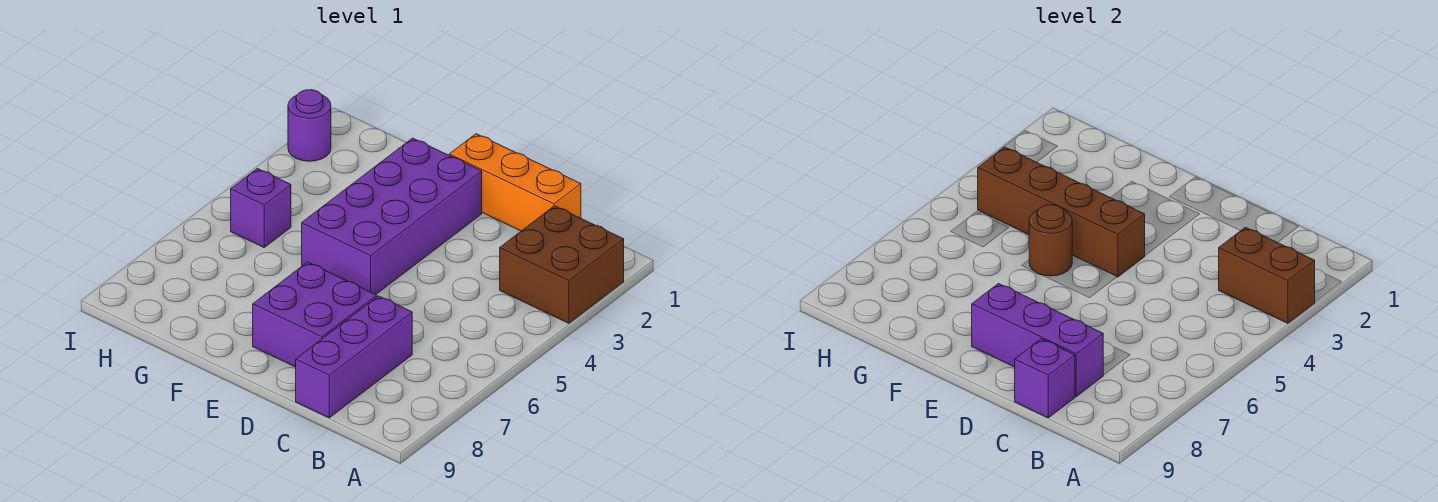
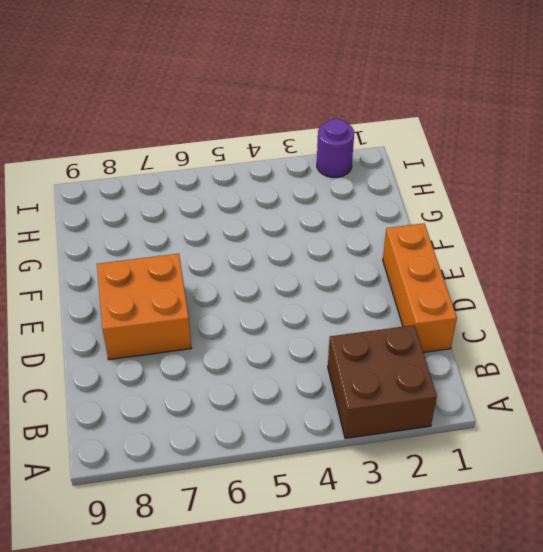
orange 2x2 brick [97,254,191,360] -> purple 2x2 brick [253,262,377,367]
none -> purple 1x3 brick [296,296,412,418]
none -> purple 2x4 brick [302,138,482,294]
none -> purple 1x1 brick [231,168,291,247]

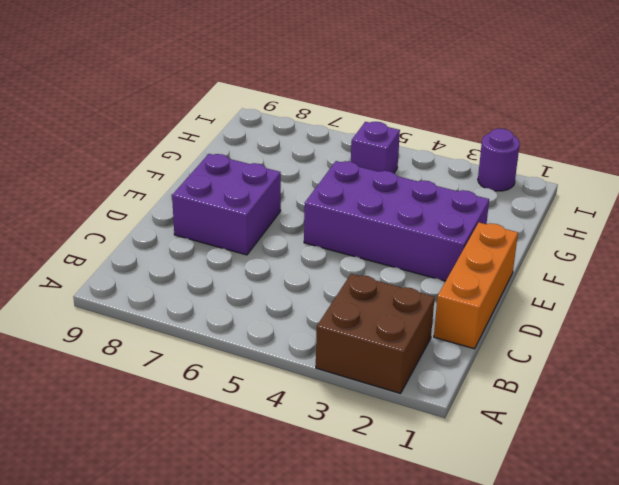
none -> purple 1x3 brick [296,296,412,418]
none -> brown 1x2 brick [1219,227,1315,323]
none -> purple 1x3 brick [972,284,1103,396]

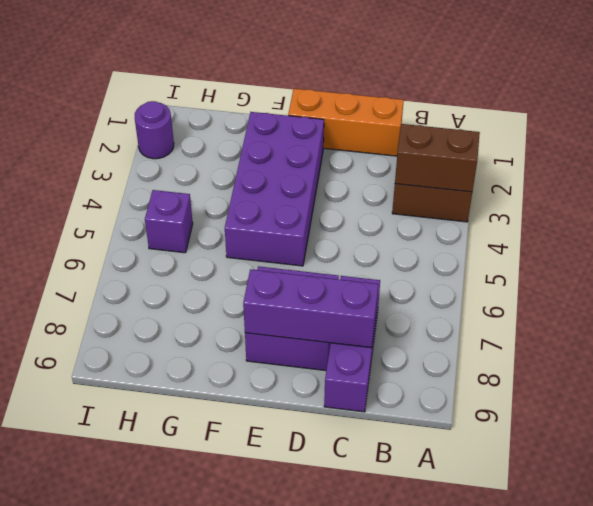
none -> purple 1x1 brick [1015,339,1075,418]
none -> brown 1x4 brick [978,147,1145,277]
none -> brown 1x1 round brick [1029,205,1072,276]

